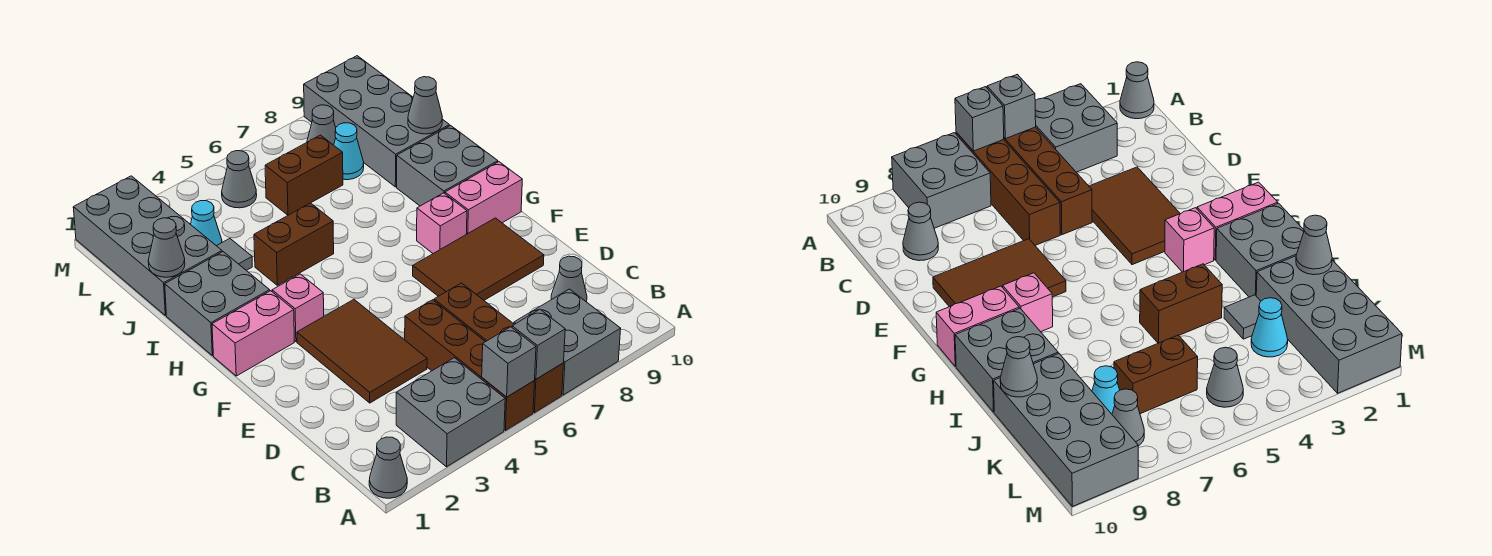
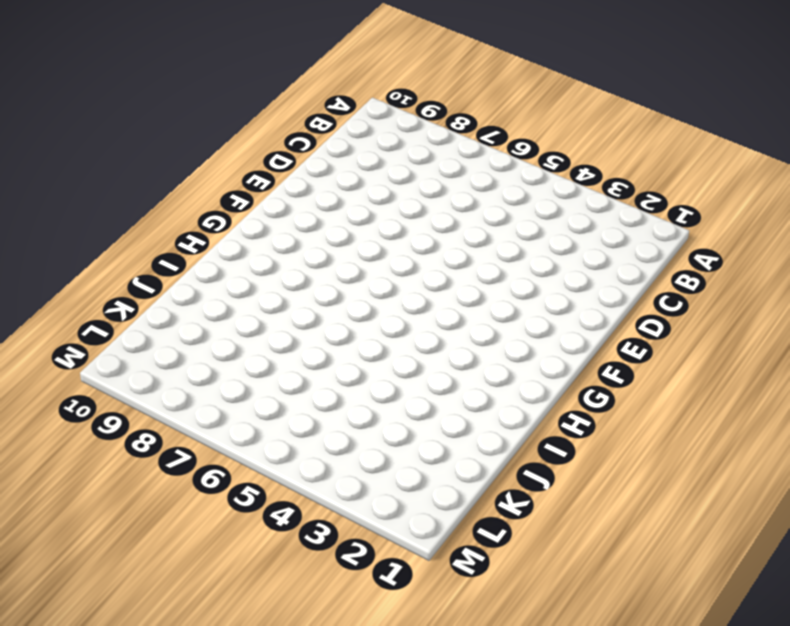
none -> grey 1x1 cone [369,437,407,498]
none -> grey 2x2 brick [396,358,505,467]
none -> brown 1x4 brick [405,300,535,431]

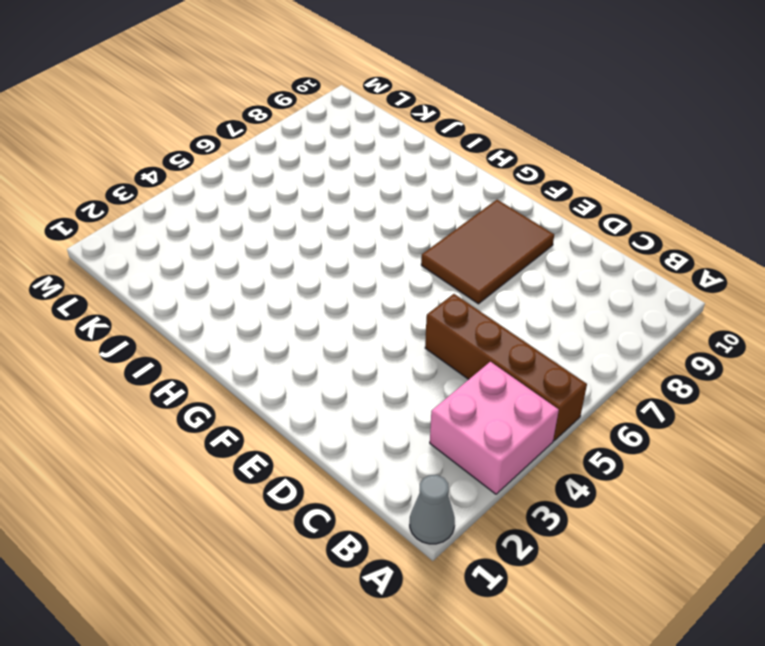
pink 2x2 brick [430,362,559,494] -> grey 2x2 brick [396,358,505,467]
none -> brown 1x4 brick [434,283,564,413]
none -> grey 2x2 brick [514,289,621,395]
none -> grey 1x1 cone [551,256,587,302]

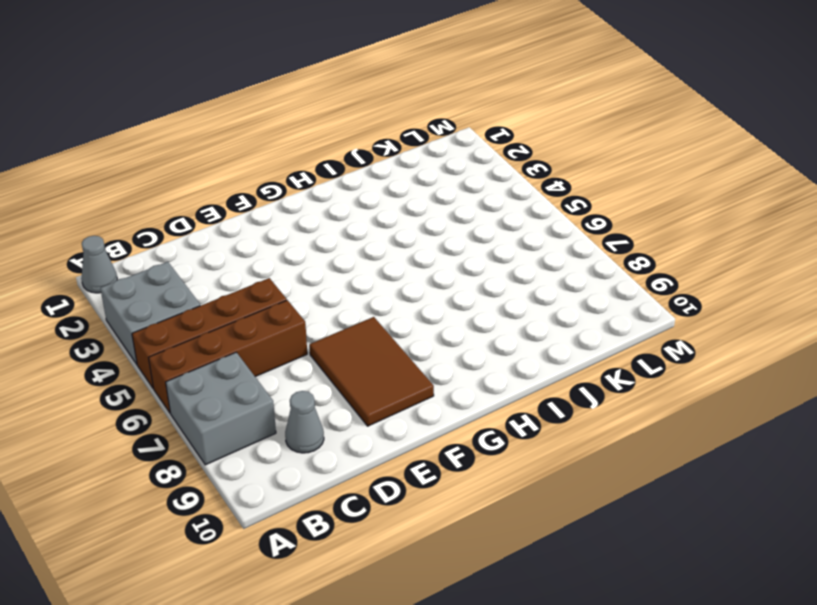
none -> brown 2x3 tile [297,300,427,403]
none -> pink 1x2 brick [212,291,294,376]
none -> pink 1x1 brick [272,274,324,342]

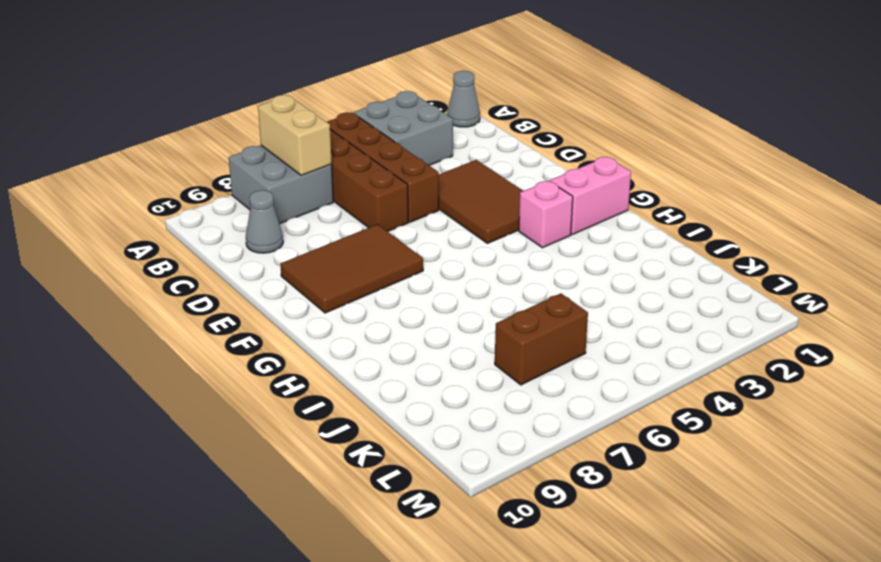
tan 1x2 brick [258,95,332,175] -> none
none -> pink 1x1 brick [417,193,467,253]
none -> pink 1x2 brick [445,162,522,234]
none -> grey 2x2 brick [165,252,270,356]

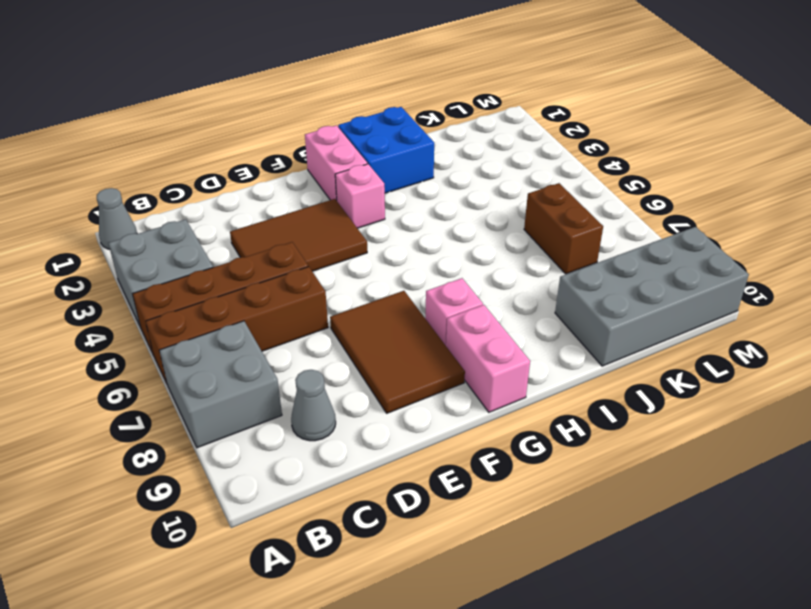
blue 2x2 brick [338,107,434,193] -> grey 2x2 brick [165,252,270,356]
none -> grey 2x2 brick [397,126,498,206]
none -> brown 1x2 brick [254,203,334,285]
none -> grey 2x4 brick [73,176,222,316]

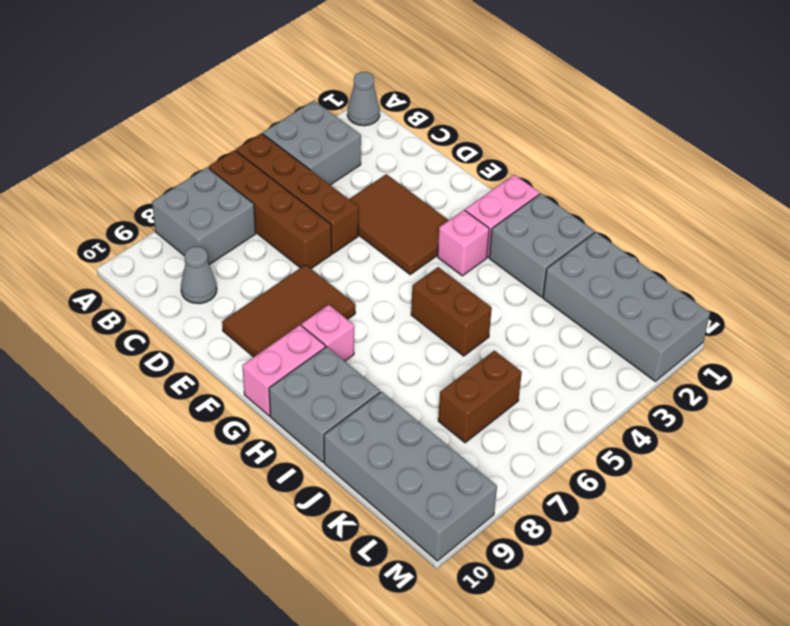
brown 1x2 brick [411,267,492,356] -> brown 1x2 brick turned to [254,203,334,285]
none -> grey 1x1 tile [217,239,252,270]
none -> cyan 1x1 cone [191,201,222,246]
none -> cyan 1x1 cone [334,123,364,180]

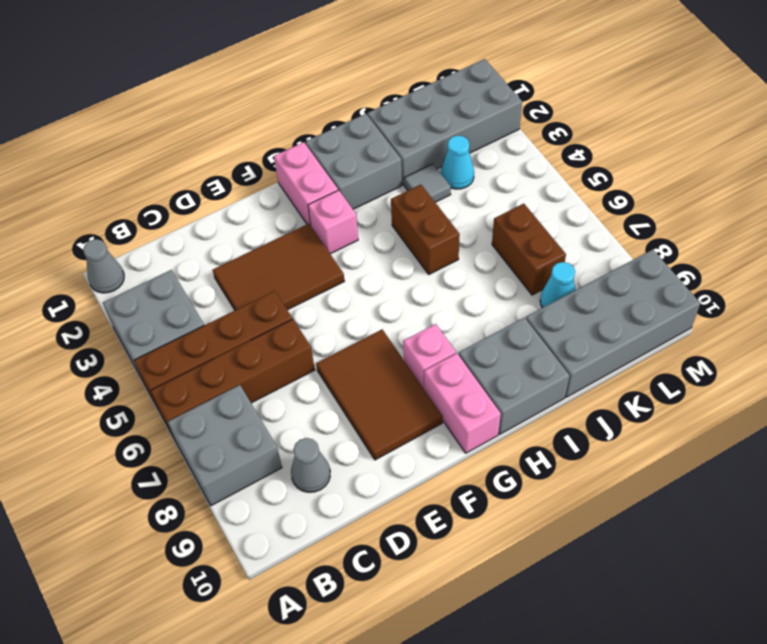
none -> grey 1x1 cone [222,151,257,208]
none -> grey 1x1 cone [307,105,336,145]
none -> grey 1x1 brick [482,327,536,397]

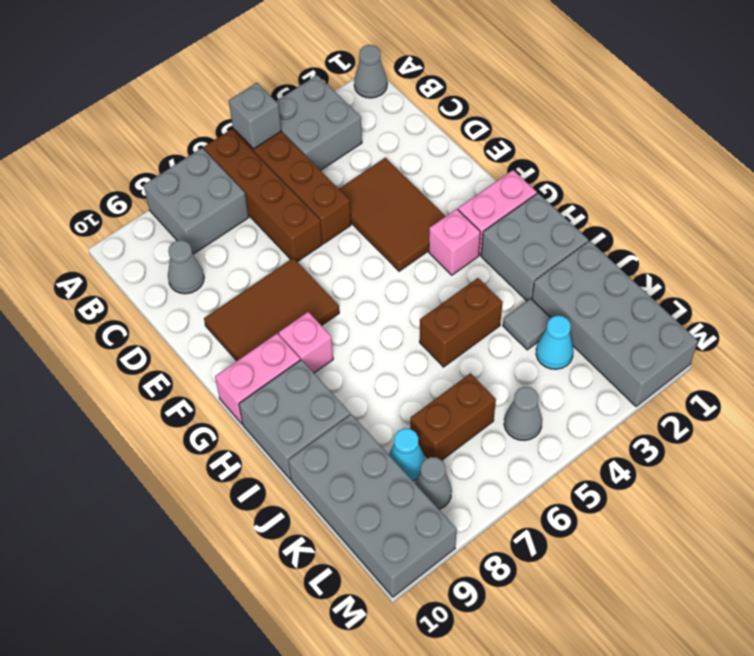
none -> grey 1x1 brick [512,310,565,379]
none -> grey 1x1 cone [148,218,185,277]
none -> grey 1x1 cone [408,77,442,134]

